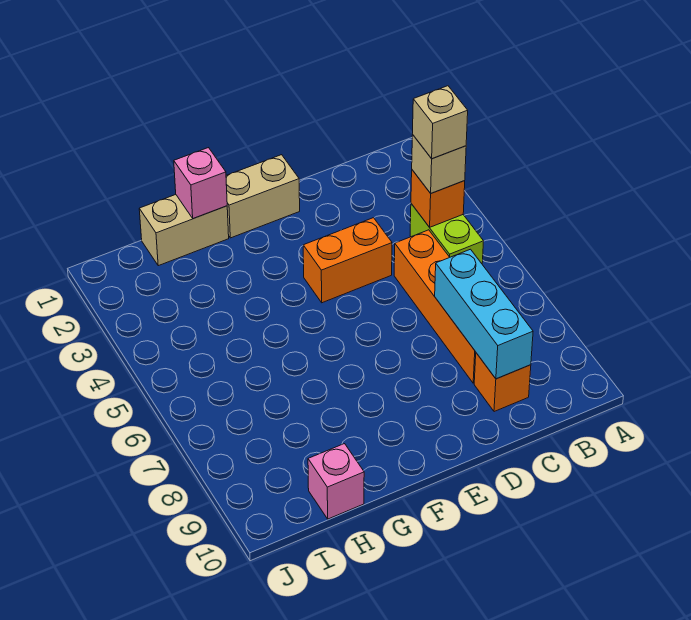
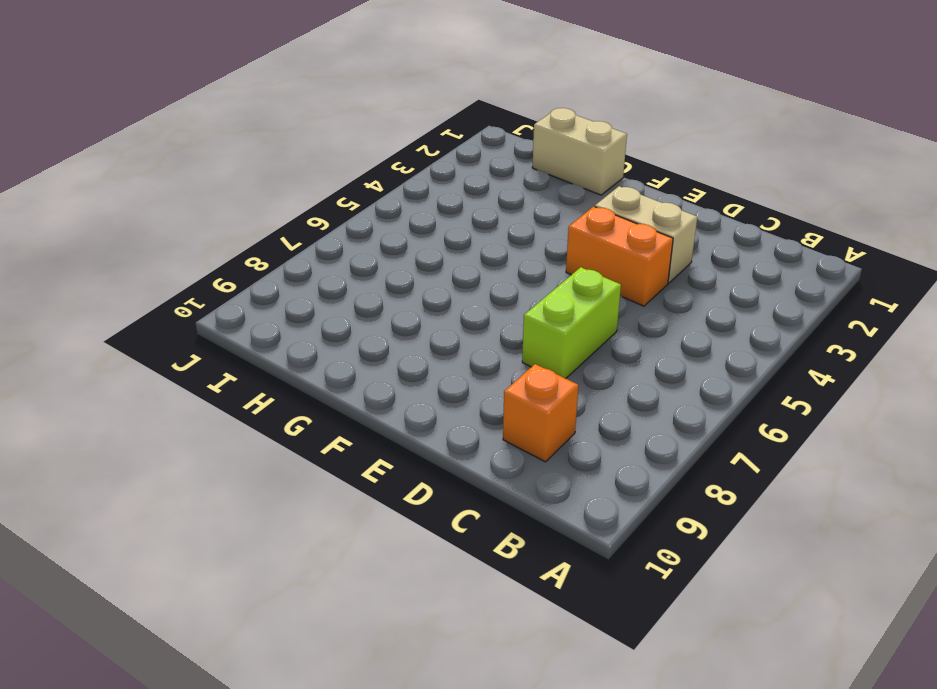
tan 1x2 brick [595,186,697,283] -> tan 1x2 brick moved to [226,155,300,238]
lime 1x2 brick [522,267,621,379] -> lime 1x2 brick moved to [410,204,484,264]
none -> orange 1x4 brick [394,230,476,383]
none -> pink 1x1 brick [308,444,364,519]
none -> orange 1x1 brick [411,170,465,227]

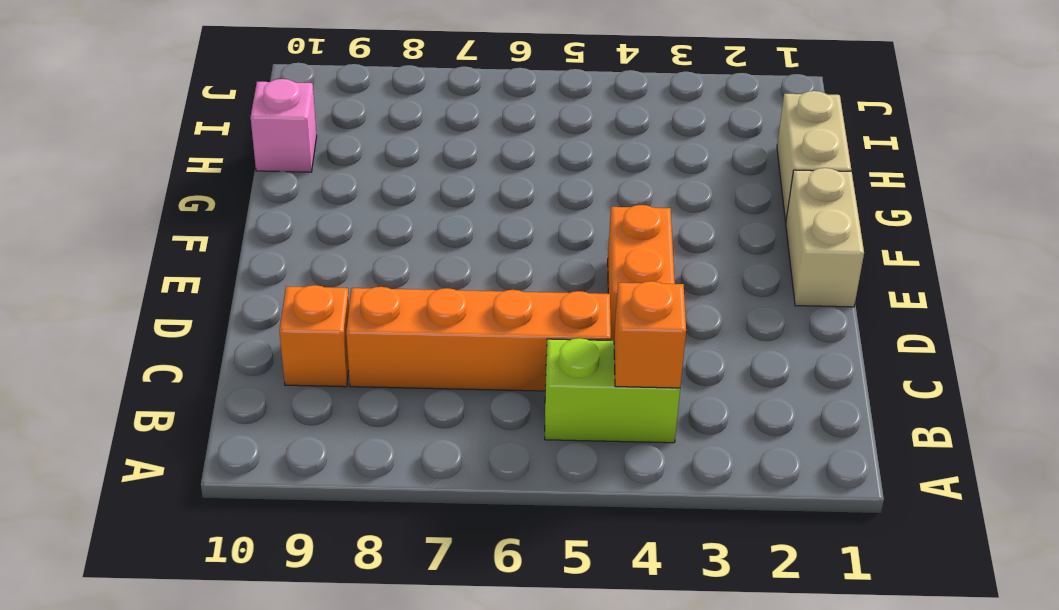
none -> cyan 1x3 brick [435,249,533,379]
none -> pink 1x1 brick [174,148,227,219]
none -> tan 1x1 brick [412,135,466,193]

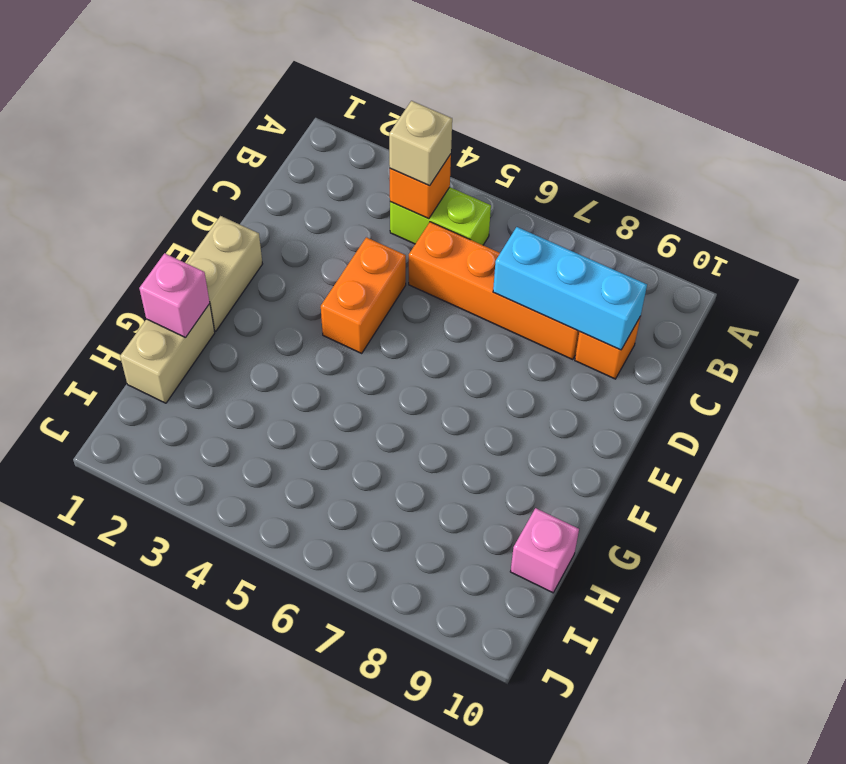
none -> tan 1x1 brick [412,86,468,159]

